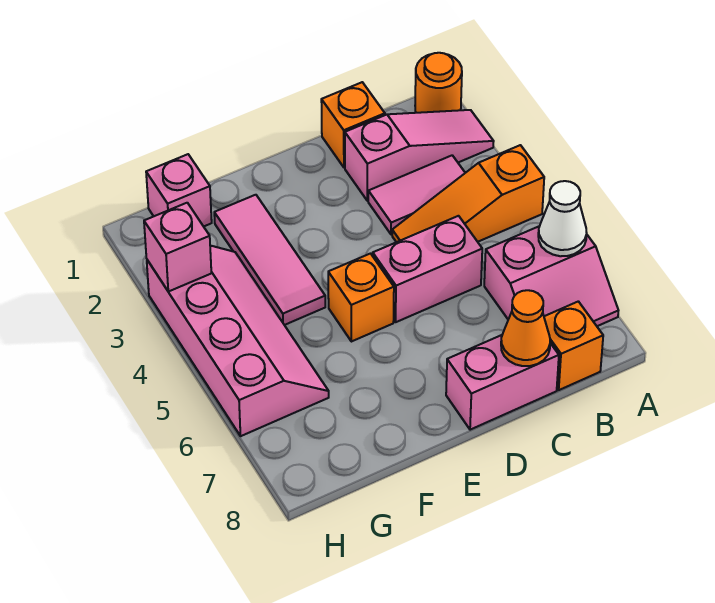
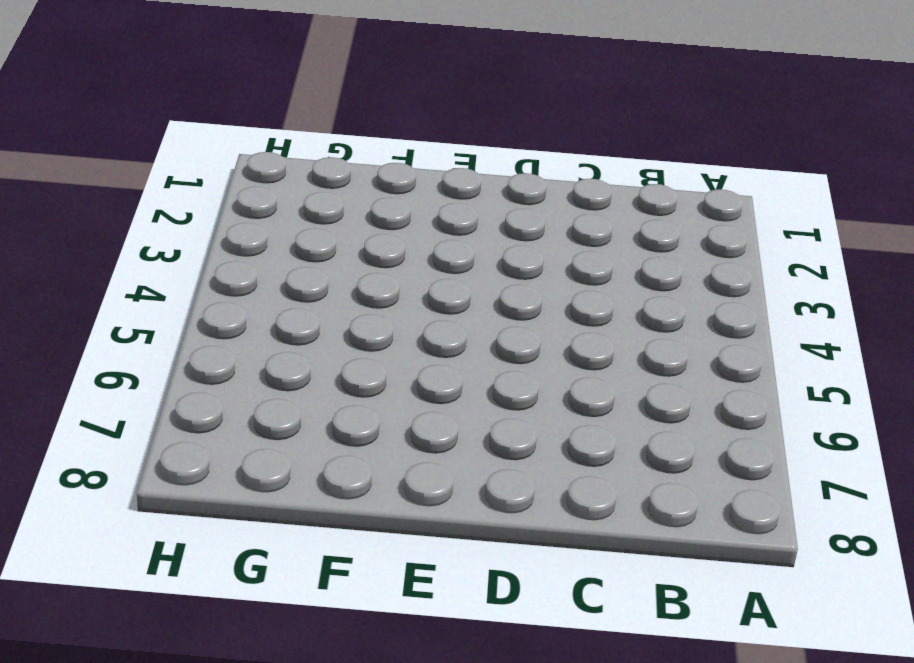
none -> orange 1x1 round brick [415,53,462,113]
none -> pink 1x3 slope [345,110,494,201]
none -> orange 1x3 slope [392,145,544,242]

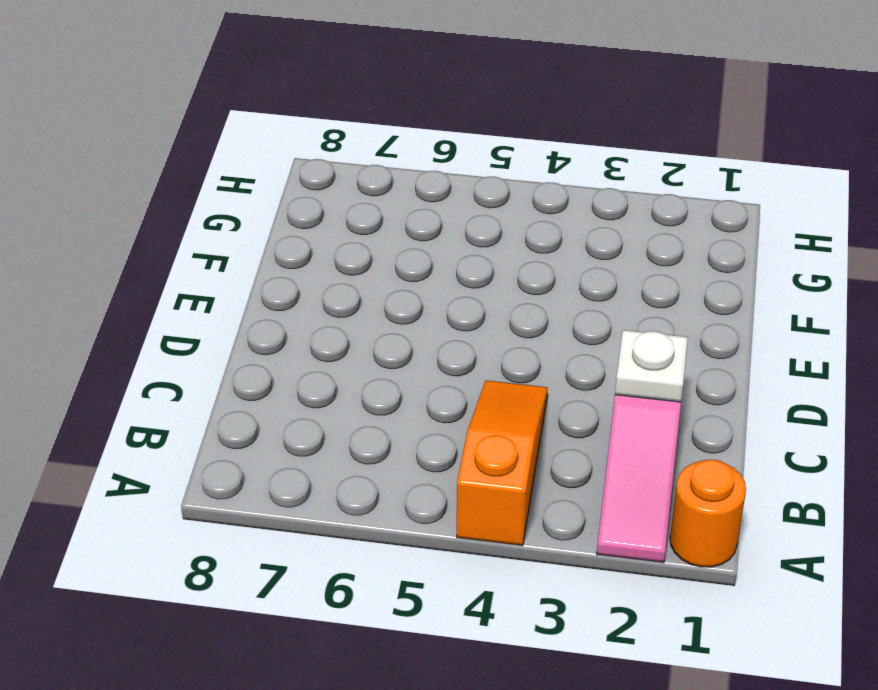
white 1x1 plate [615,330,688,402] -> none
none -> pink 2x2 slope [484,226,618,326]
none -> pink 1x2 tile [368,155,465,235]
none -> orange 1x1 brick [544,301,603,390]

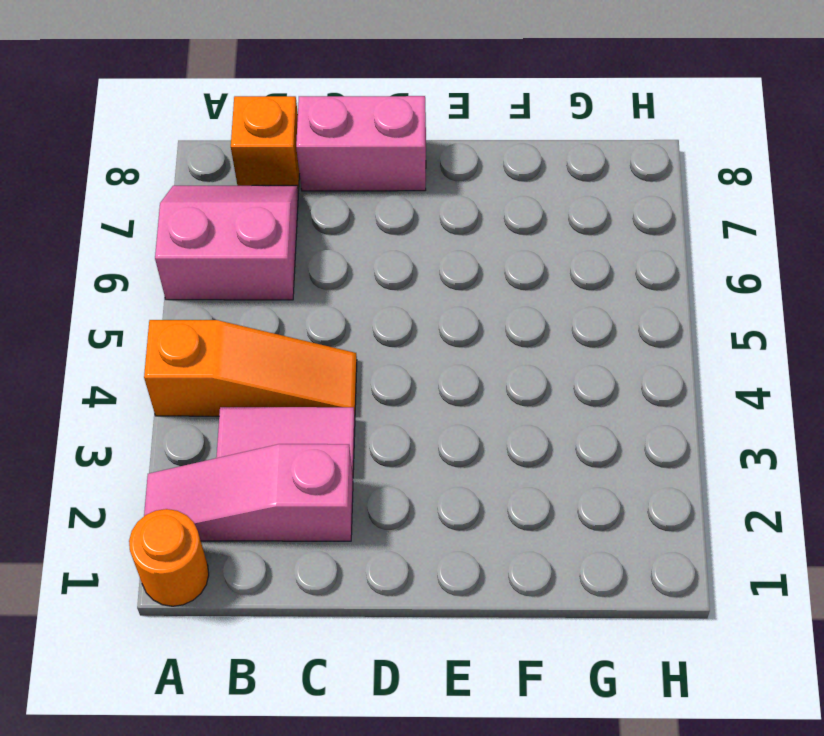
none -> orange 1x1 brick [321,82,385,168]
none -> pink 1x2 brick [373,216,482,322]
none -> orange 1x1 brick [328,254,394,342]

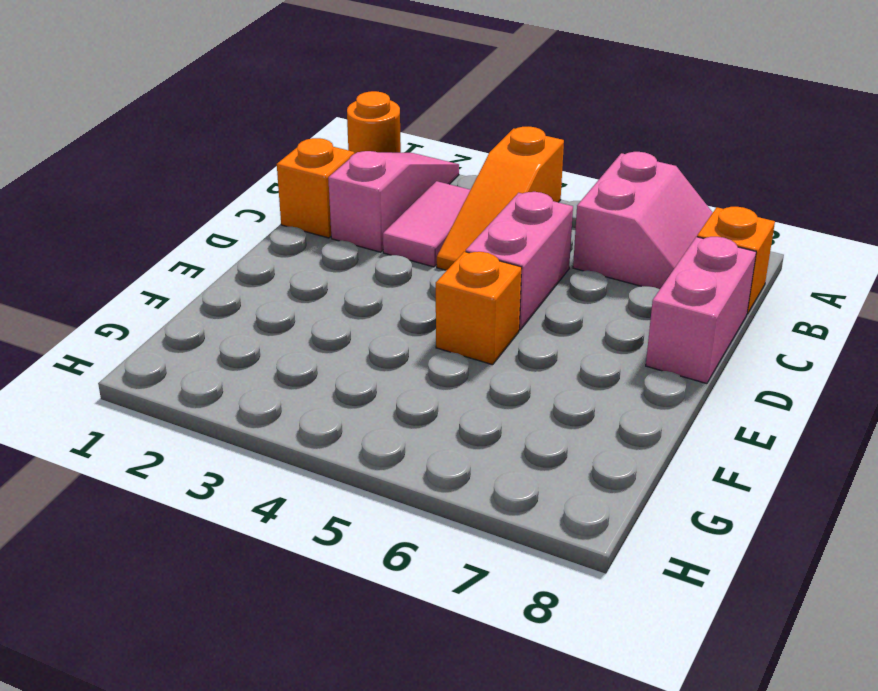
none -> pink 1x3 tile [214,195,325,325]
none -> pink 1x1 brick [146,154,212,227]
none -> pink 2x4 slope [147,246,329,436]

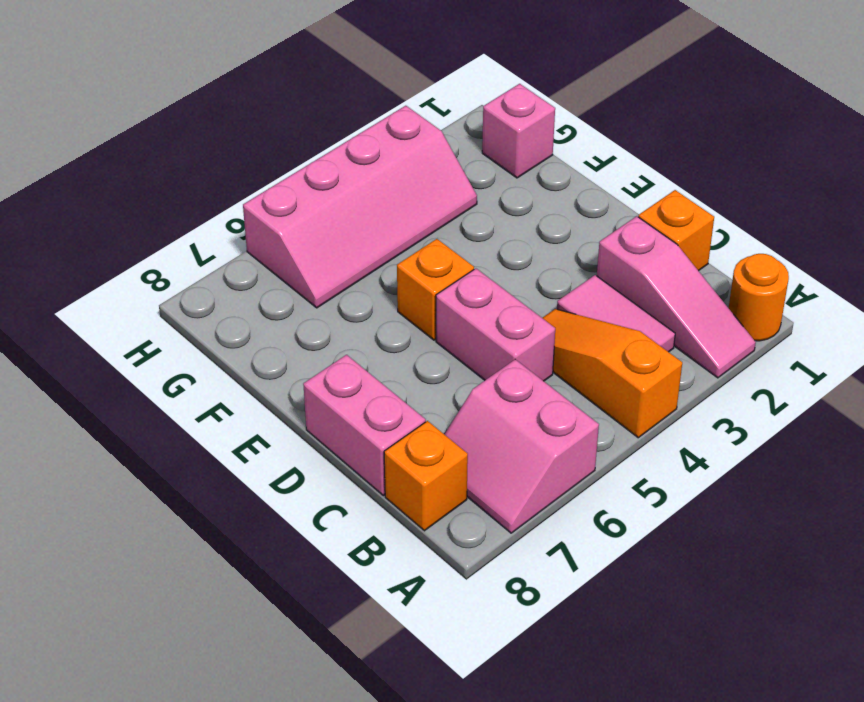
none -> pink 1x3 tile [214,195,325,325]
none -> white 1x1 cone [538,181,587,256]
none -> orange 1x1 cone [501,290,550,366]

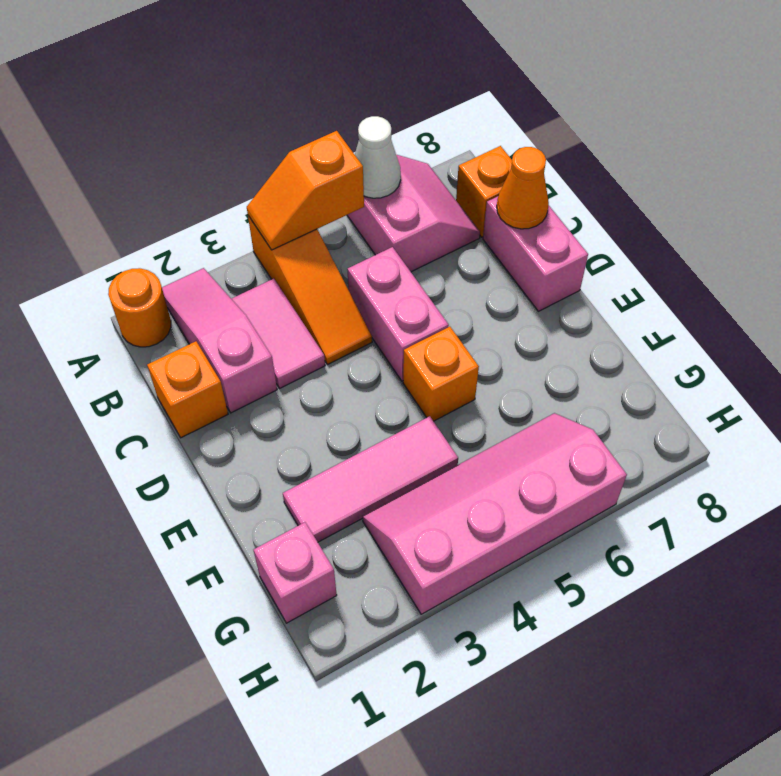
orange 1x2 slope [247,131,364,250] -> none
none -> pink 1x1 brick [144,203,211,292]

